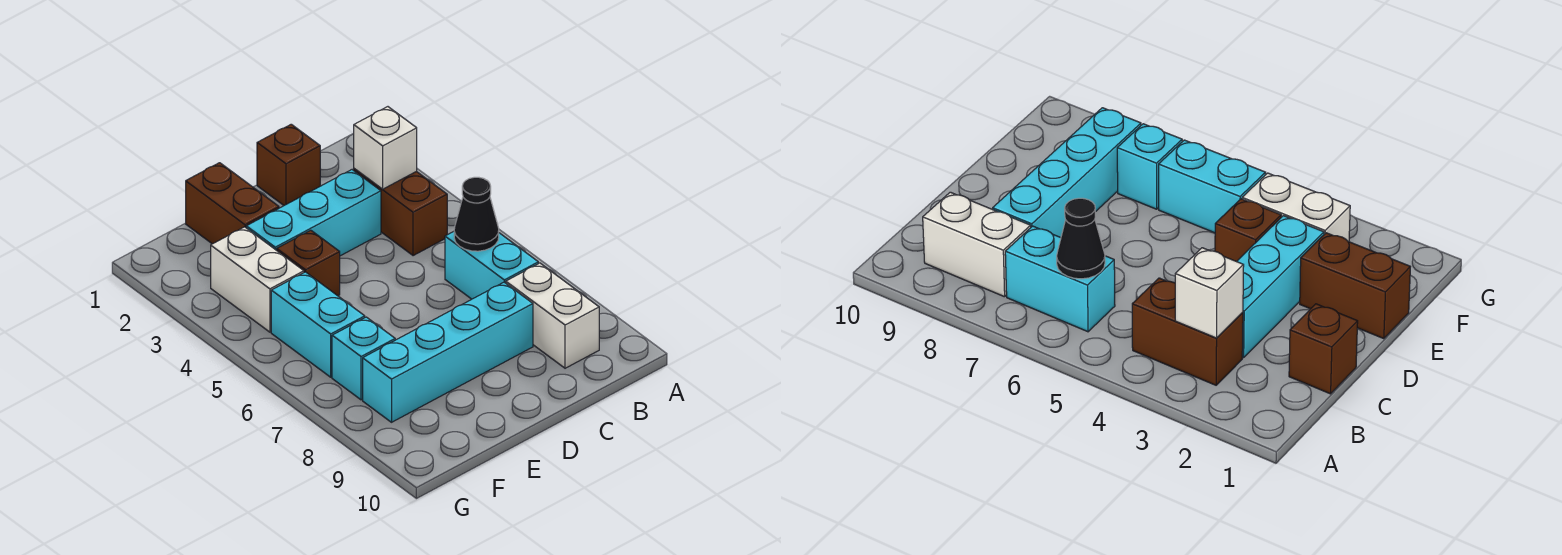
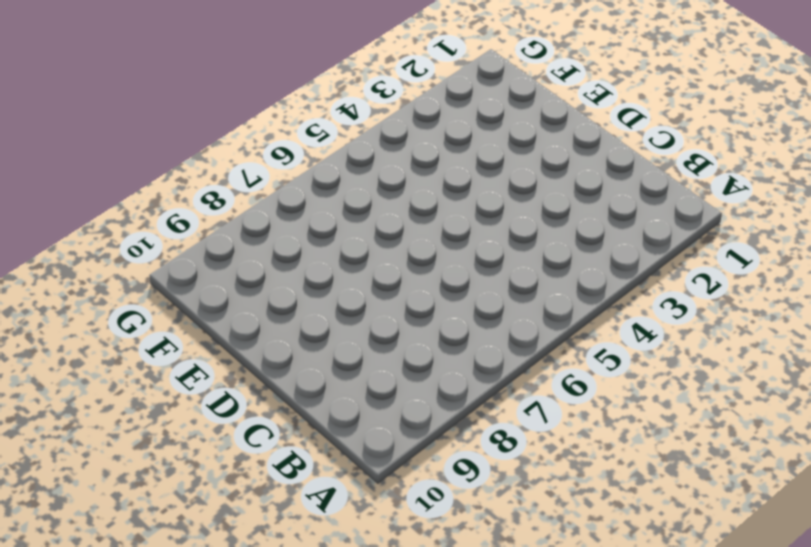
none -> brown 1x2 brick [354,169,447,256]
none -> cyan 1x2 brick [445,232,538,299]
none -> white 1x2 brick [506,263,599,368]

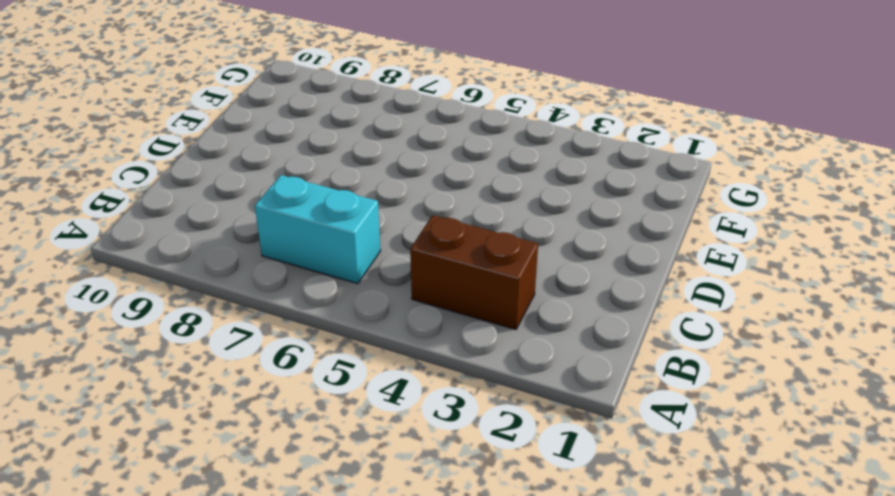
none -> white 1x2 brick [506,263,599,368]
none -> brown 1x1 brick [257,124,320,205]
none -> cyan 1x3 brick [246,170,381,256]

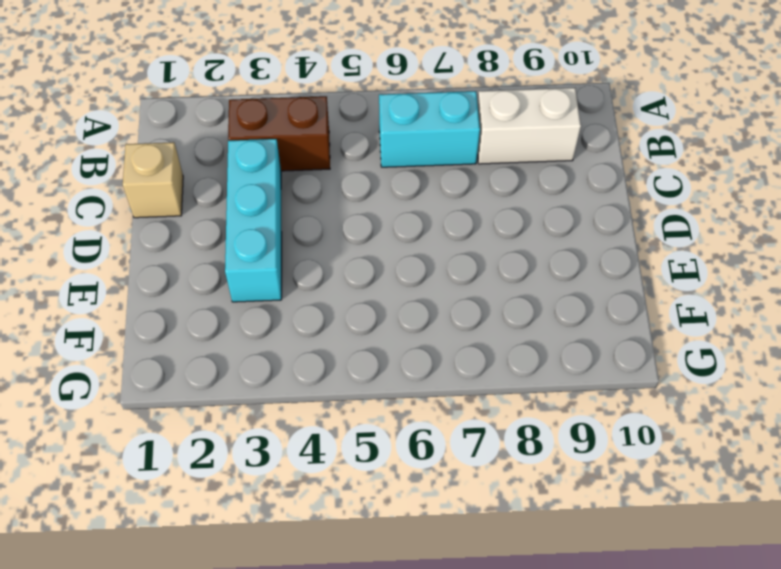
tan 1x1 brick [123,142,183,218] -> brown 1x1 brick [257,124,320,205]
none -> cyan 1x4 brick [363,282,533,422]
none -> brown 1x2 brick [186,163,279,244]
none -> brown 1x1 brick [277,230,340,296]

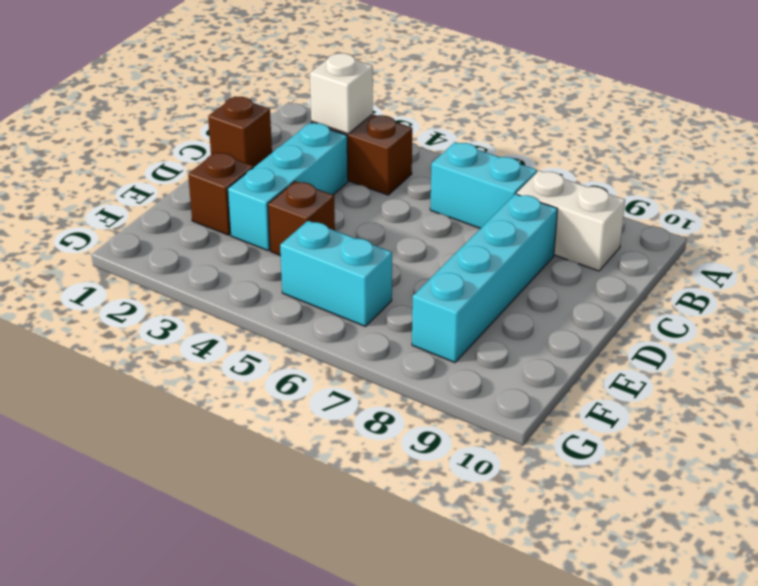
brown 1x1 brick [188,152,253,235] -> brown 1x2 brick [186,163,279,244]
none -> white 1x2 brick [211,227,304,332]
none -> cyan 1x1 brick [332,317,395,400]
none -> black 1x1 cone [454,177,499,251]

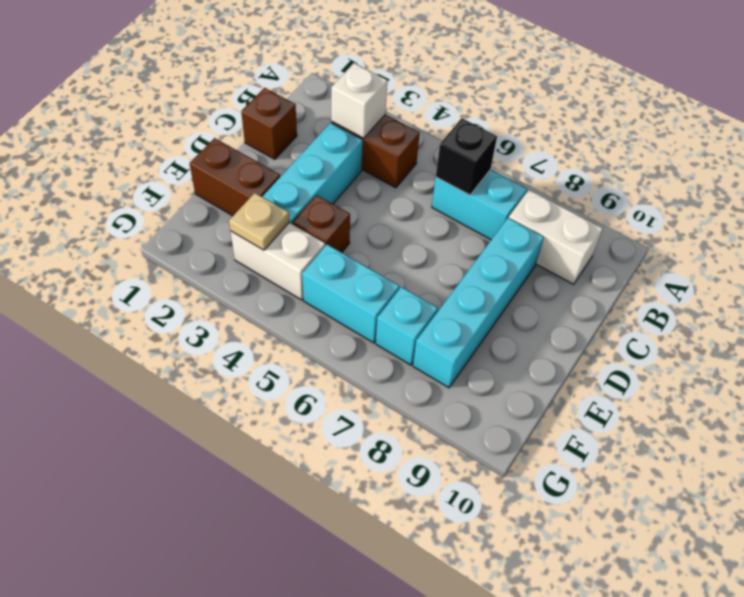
black 1x1 brick [436,118,497,195] -> black 1x1 cone [454,177,499,251]
tan 1x1 plate [229,193,289,250] -> none

